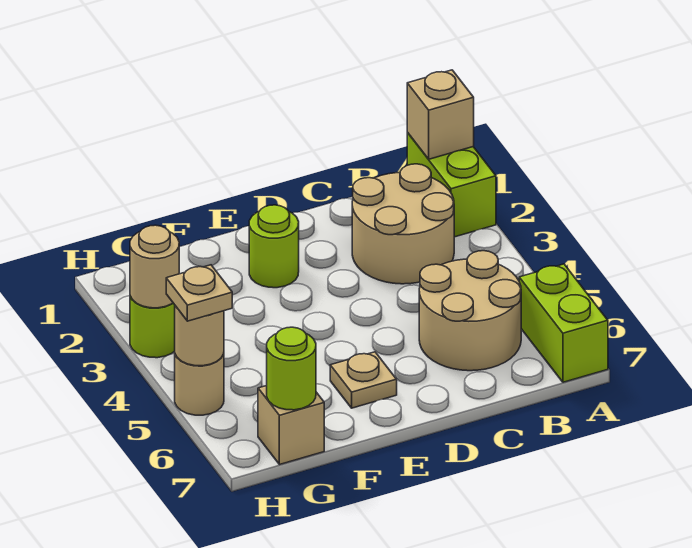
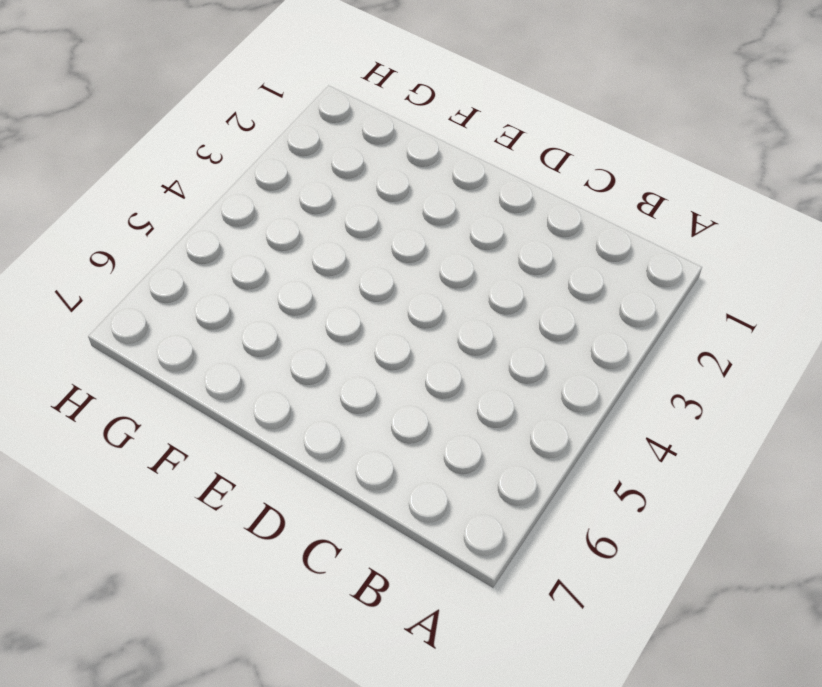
none -> lime 1x2 brick [407,133,496,237]
none -> lime 1x2 brick [519,264,608,382]
none -> tan 2x2 round brick [352,164,454,284]

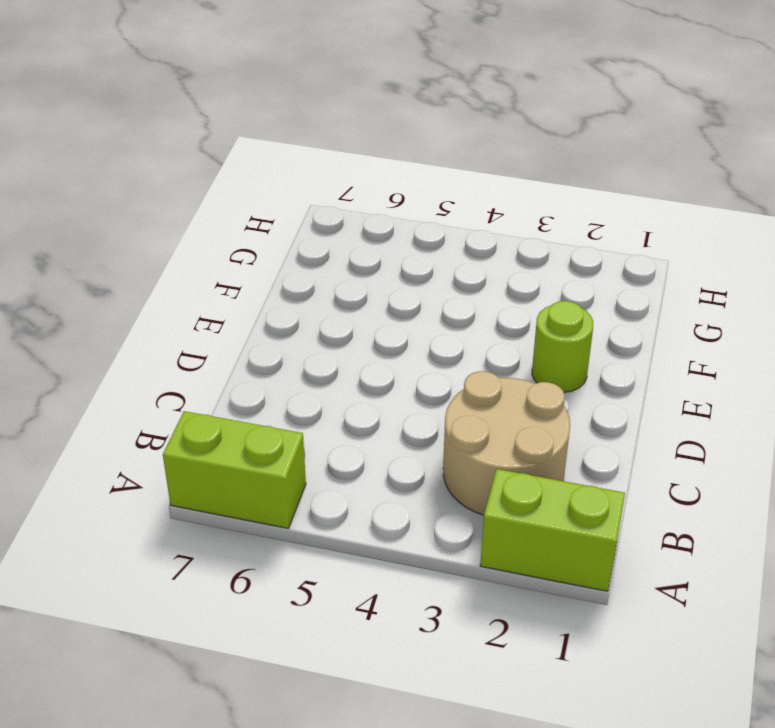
none -> tan 2x2 round brick [419,251,521,371]
none -> tan 1x1 plate [330,352,397,408]
none -> tan 1x1 brick [258,386,324,465]

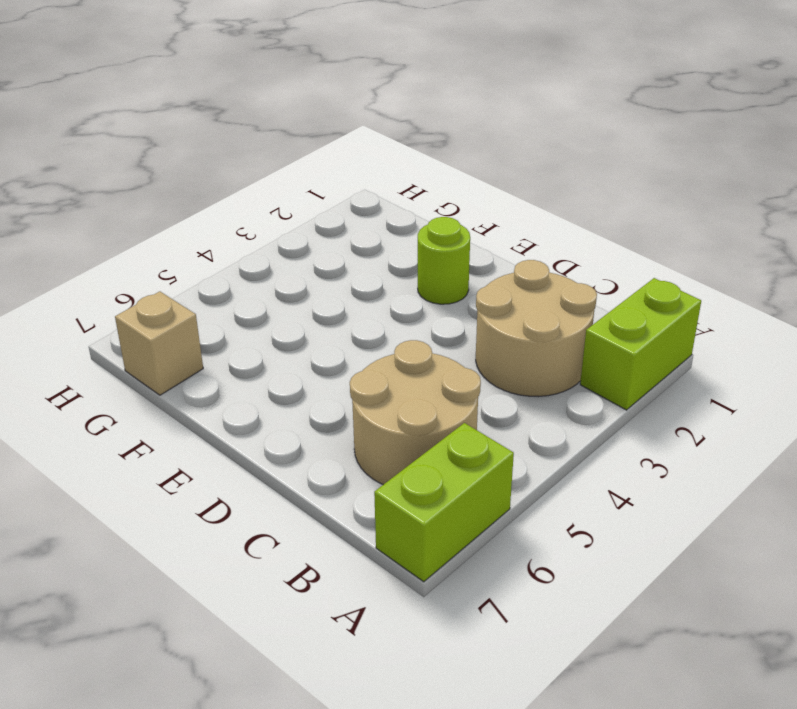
none -> tan 1x1 plate [330,352,397,408]
none -> lime 1x1 round brick [130,296,175,358]
none -> tan 1x1 round brick [175,354,224,415]

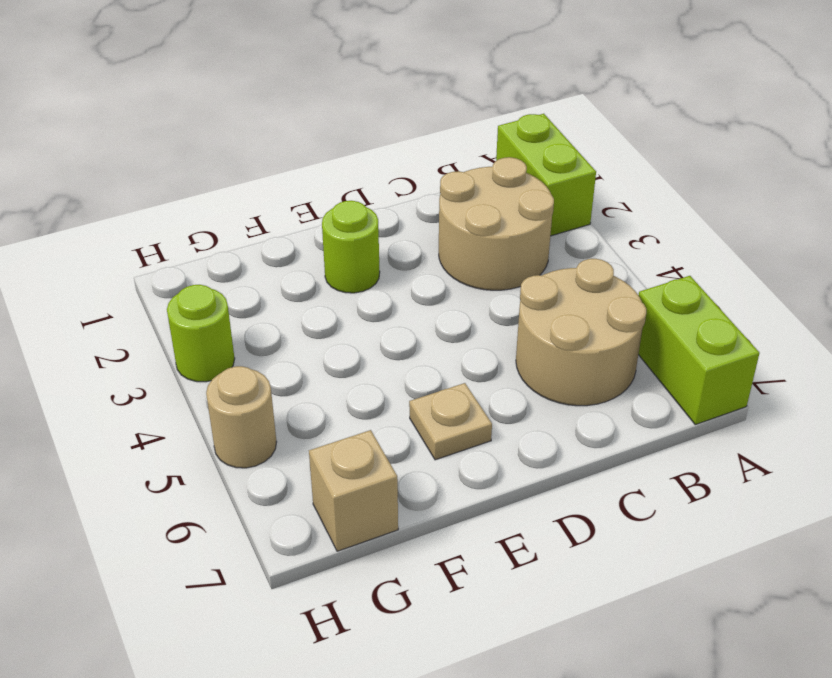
none -> tan 1x1 brick [407,70,474,159]
none -> lime 1x1 round brick [267,327,316,410]
none -> tan 1x1 round brick [130,225,179,308]

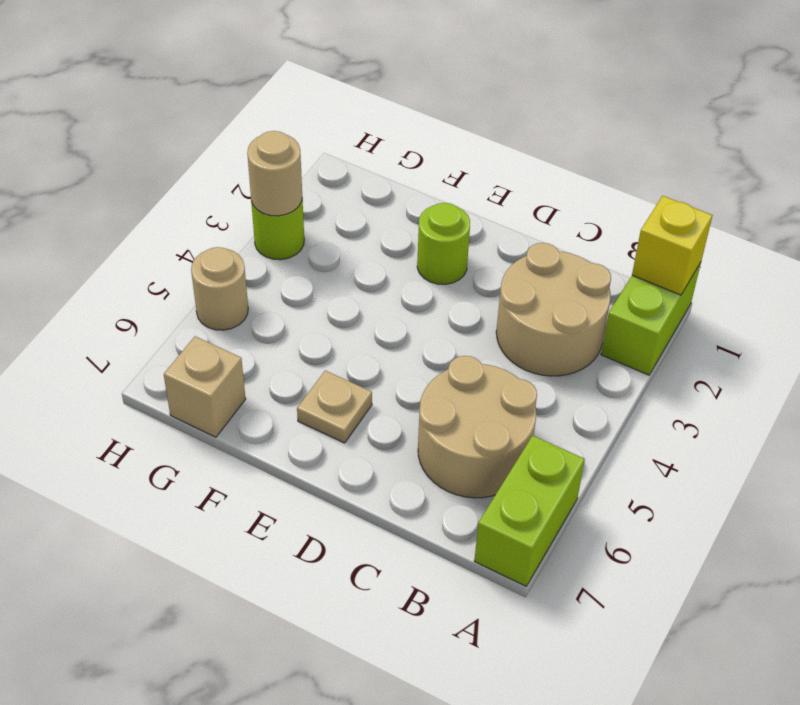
yellow 1x1 brick [632,196,713,295] -> tan 1x1 brick [407,70,474,159]
none -> lime 1x1 round brick [267,327,316,410]
none -> tan 1x1 round brick [175,306,224,366]
none -> tan 1x1 plate [166,265,232,321]

